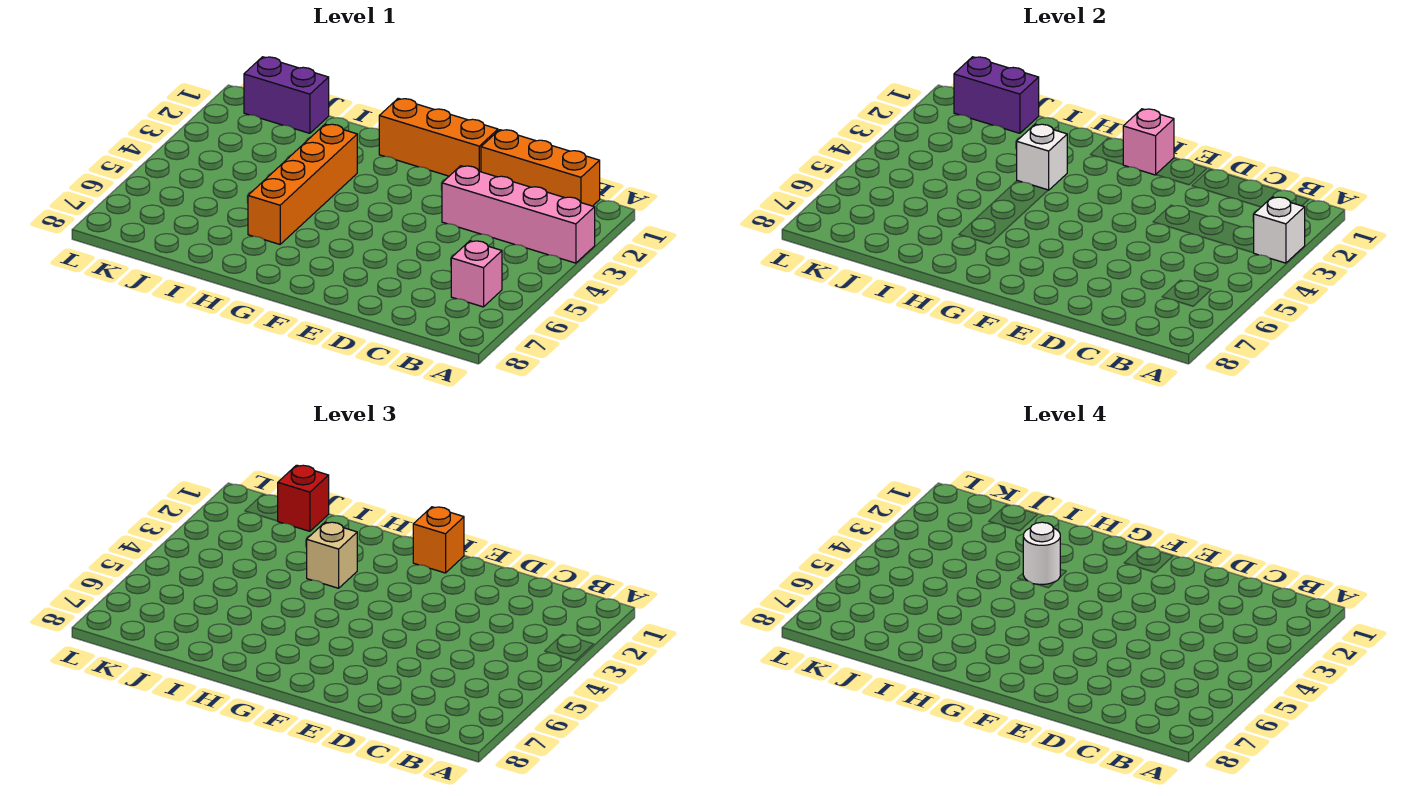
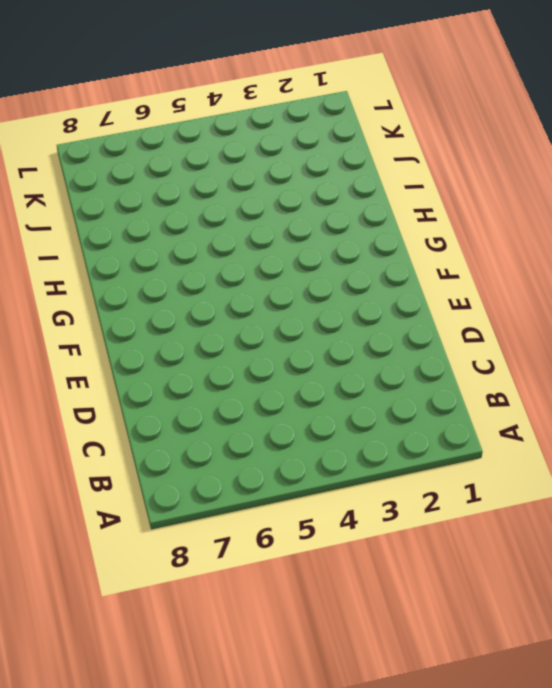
none -> pink 1x4 brick [442,166,595,263]
none -> orange 1x3 brick [481,130,600,206]
none -> pink 1x1 brick [451,241,502,307]

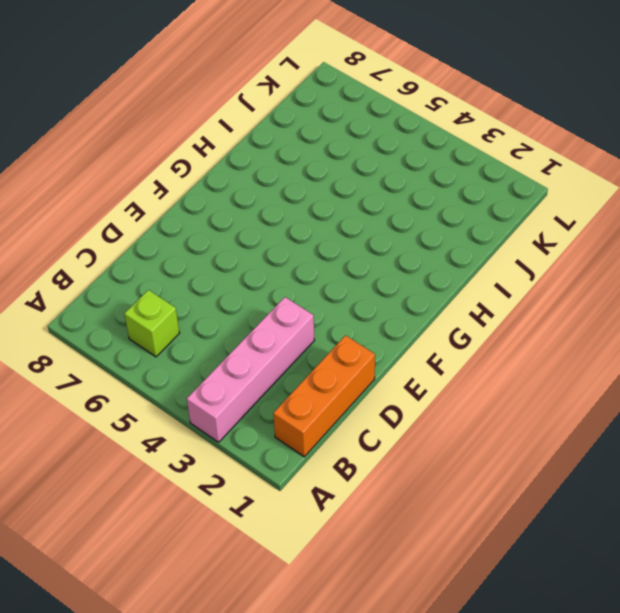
lime 1x1 brick [124,290,179,357] -> pink 1x1 brick [451,241,502,307]
none -> orange 1x3 brick [379,98,498,176]
none -> orange 1x4 brick [248,124,357,244]
none -> purple 1x2 brick [244,57,329,133]

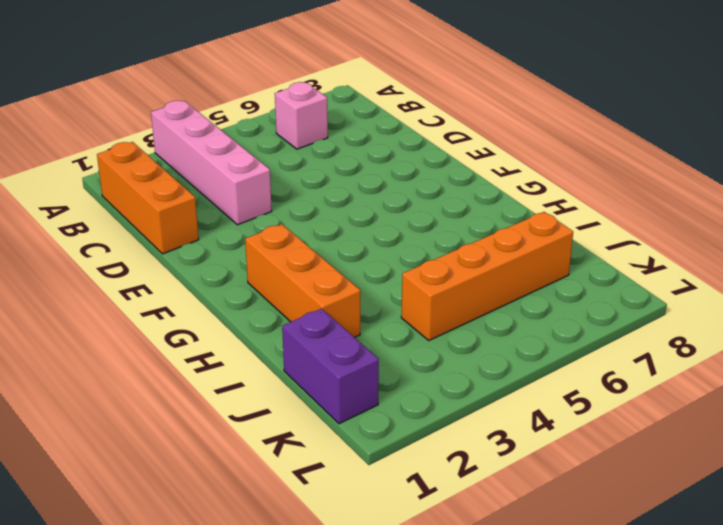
orange 1x3 brick [245,224,360,337] -> orange 1x3 brick moved to [379,98,498,176]
orange 1x4 brick [401,212,573,340] -> orange 1x4 brick moved to [248,124,357,244]
none -> white 1x1 brick [1254,197,1305,263]
none -> pink 1x1 brick [1123,109,1174,175]
none -> white 1x1 brick [1017,124,1067,190]

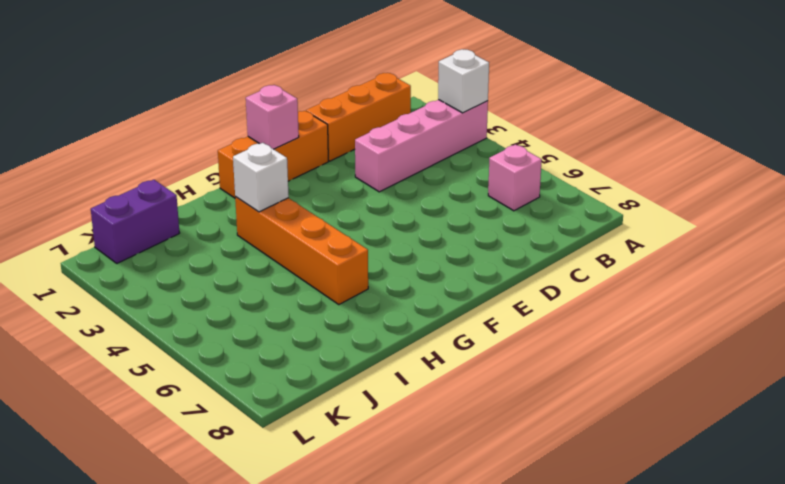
none -> purple 1x2 brick [954,57,1039,133]
none -> orange 1x1 brick [413,507,464,573]
none -> tan 1x1 brick [307,522,357,588]

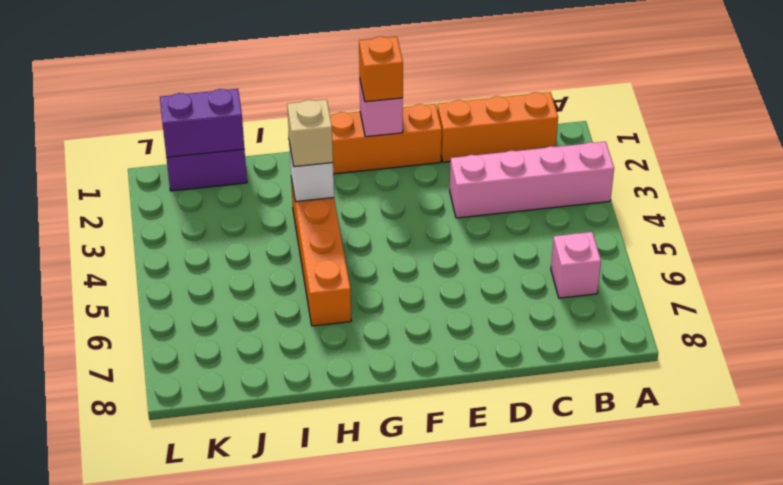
none -> white 1x1 brick [1254,197,1305,263]
none -> red 1x1 brick [278,465,329,531]
none -> white 1x1 round brick [1023,522,1060,584]

